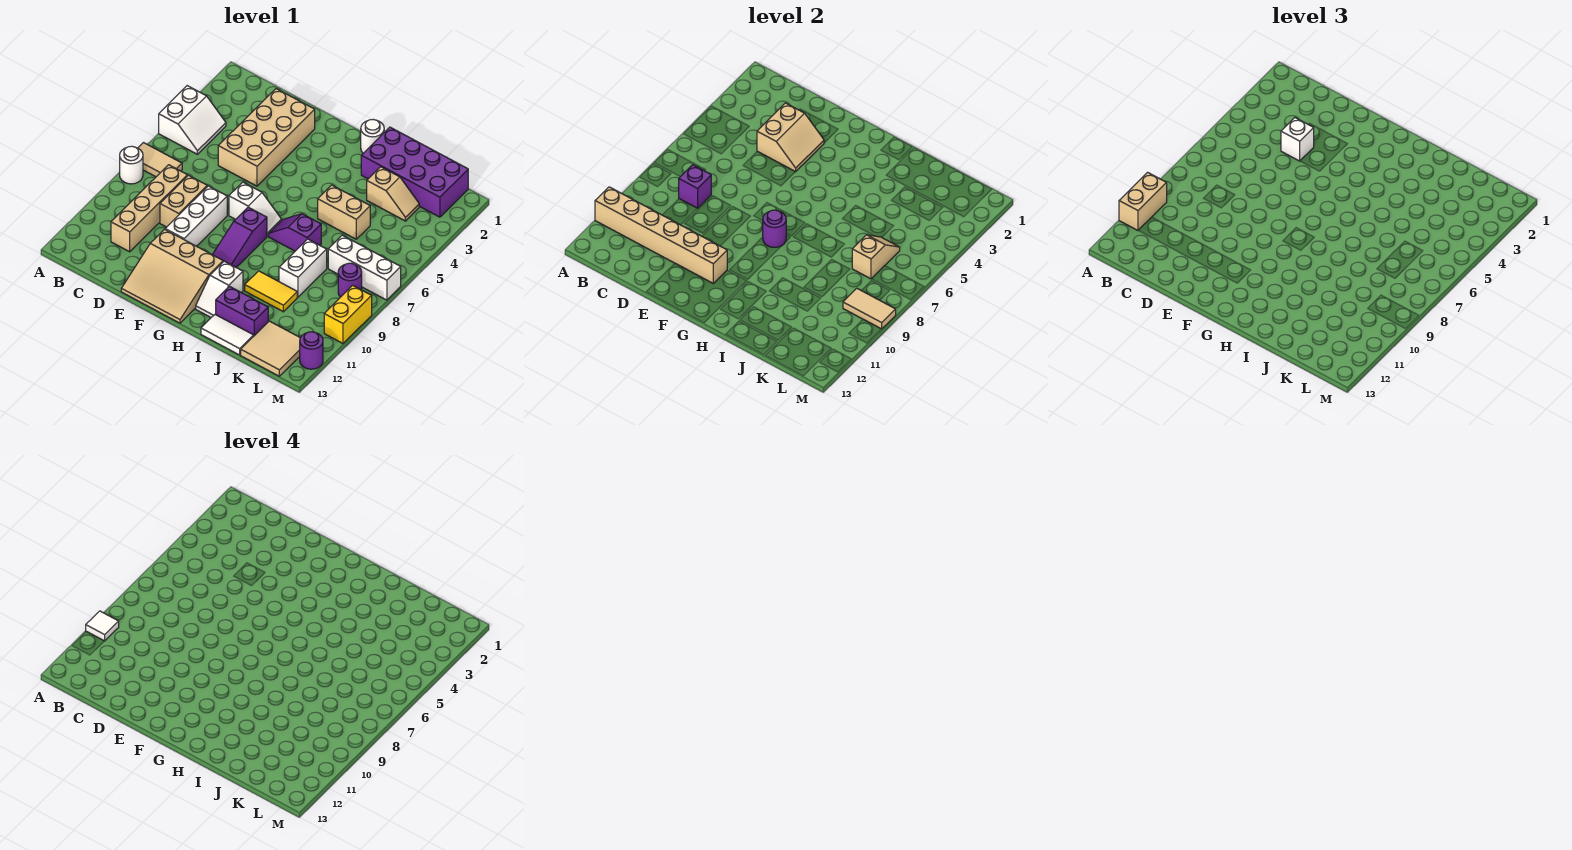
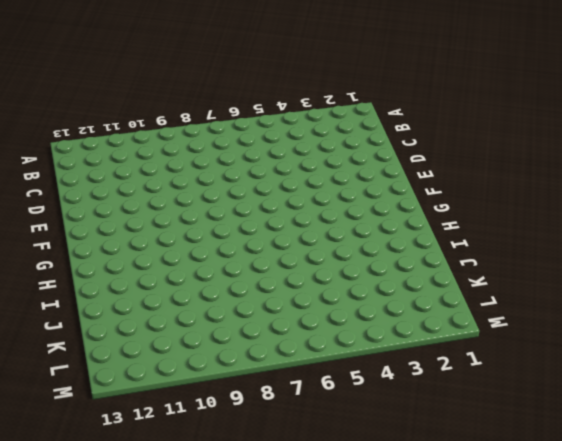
none -> white 2x2 slope [159,86,226,154]
none -> tan 1x2 tile [138,143,182,177]
none -> white 1x1 round brick [120,146,143,184]
none -> tan 1x4 brick [111,165,187,252]

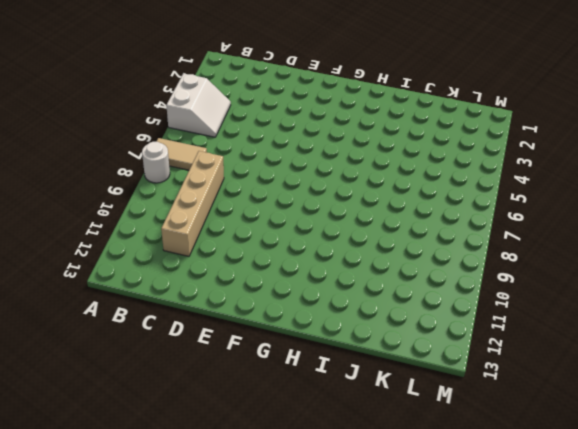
none -> tan 2x4 brick [218,89,315,186]
none -> tan 1x2 brick [160,175,207,227]
none -> white 1x3 brick [165,186,227,246]
none -> tan 3x3 slope [121,229,223,323]

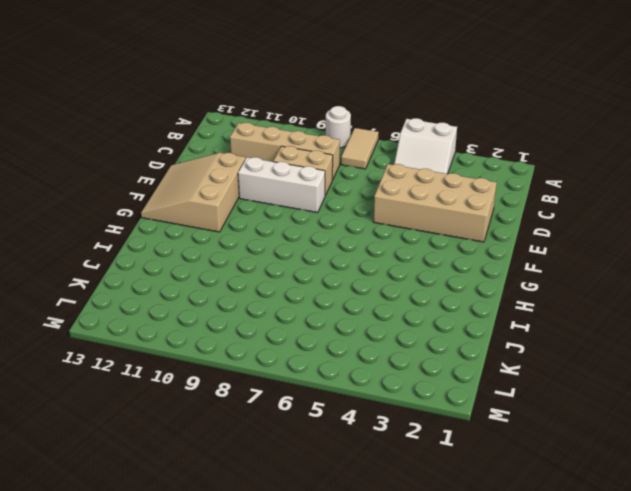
none -> white 1x2 slope [229,182,282,236]
none -> purple 1x3 slope [212,207,267,267]
none -> white 1x1 round brick [361,119,384,153]
none -> purple 1x2 slope [269,214,321,251]

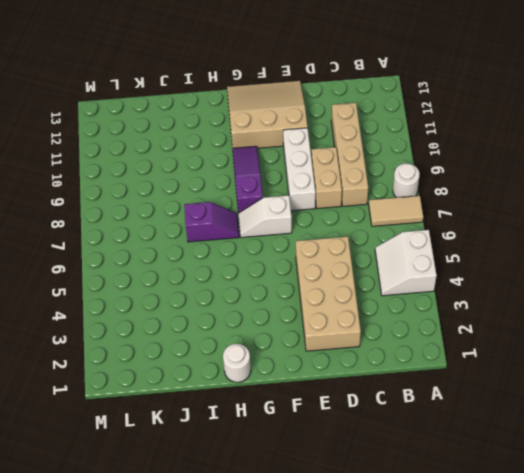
none -> white 1x2 slope [196,261,243,317]
none -> purple 2x4 brick [361,127,468,217]
none -> tan 1x2 brick [318,185,370,239]
none -> yellow 1x2 tile [245,271,297,312]

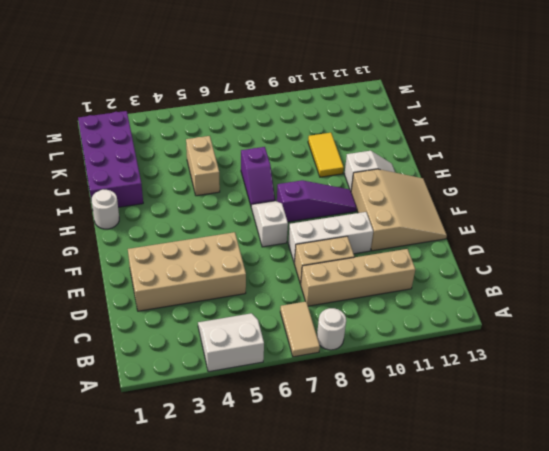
none -> purple 1x2 brick [216,286,268,336]
none -> white 1x2 tile [201,314,254,355]
none -> tan 1x2 slope [367,167,419,221]
none -> white 1x2 brick [279,239,327,297]

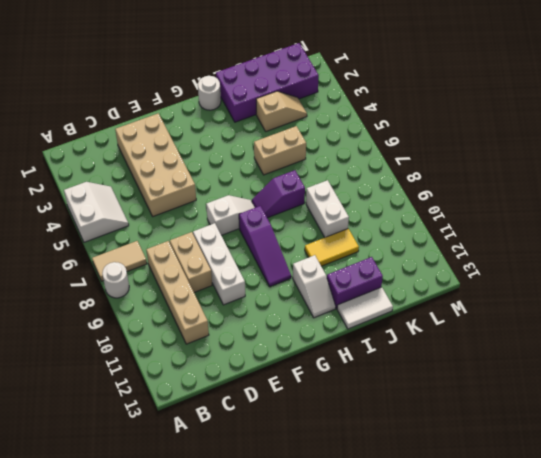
none -> tan 3x3 slope [121,229,223,323]
none -> white 1x3 brick [328,235,401,300]
none -> tan 2x2 tile [241,321,300,376]
none -> purple 1x1 round brick [338,263,362,297]

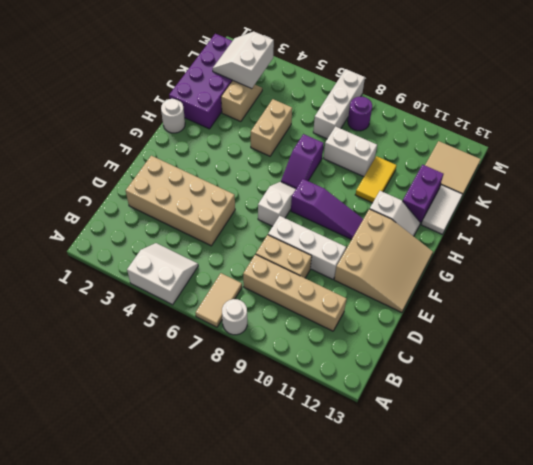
white 2x2 slope [212,32,274,88] -> none
none -> yellow 1x2 brick [324,285,372,343]
none -> purple 1x1 round brick [300,332,323,369]
none -> tan 1x6 brick [595,187,727,283]
none -> purple 1x1 brick [679,165,711,208]

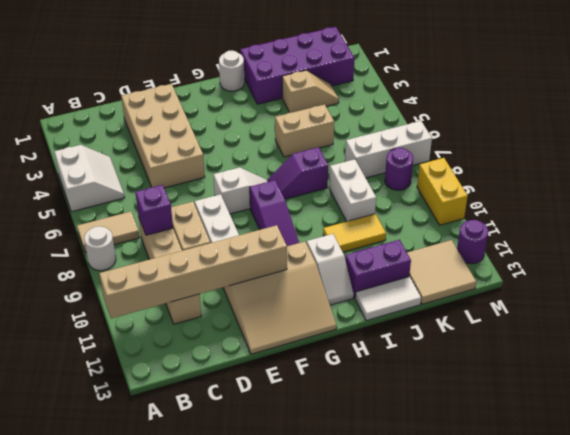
none -> tan 2x2 slope [757,103,824,172]
none -> purple 1x1 round brick [762,210,786,247]
none -> tan 1x2 slope [852,235,900,279]
none -> tan 1x2 tile [843,288,896,329]

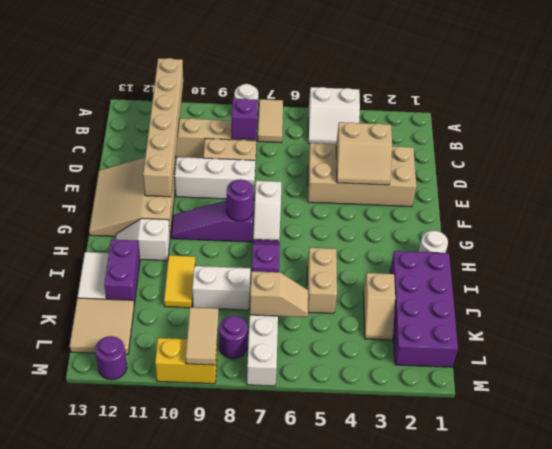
none -> tan 1x2 brick [1119,172,1167,230]
none -> white 1x1 brick [1281,118,1314,161]
none -> white 1x1 tile [86,611,119,641]

